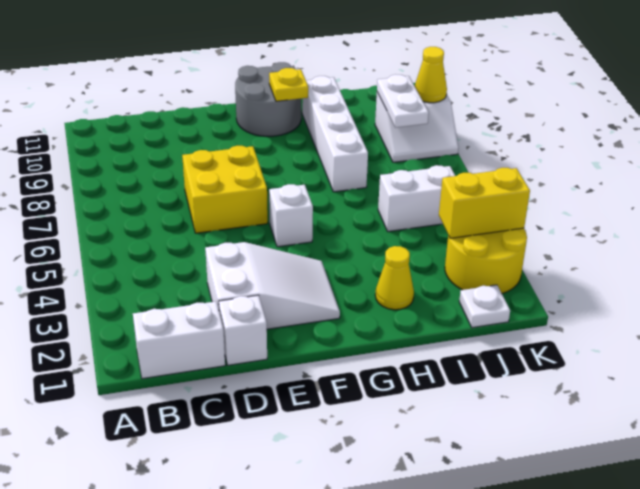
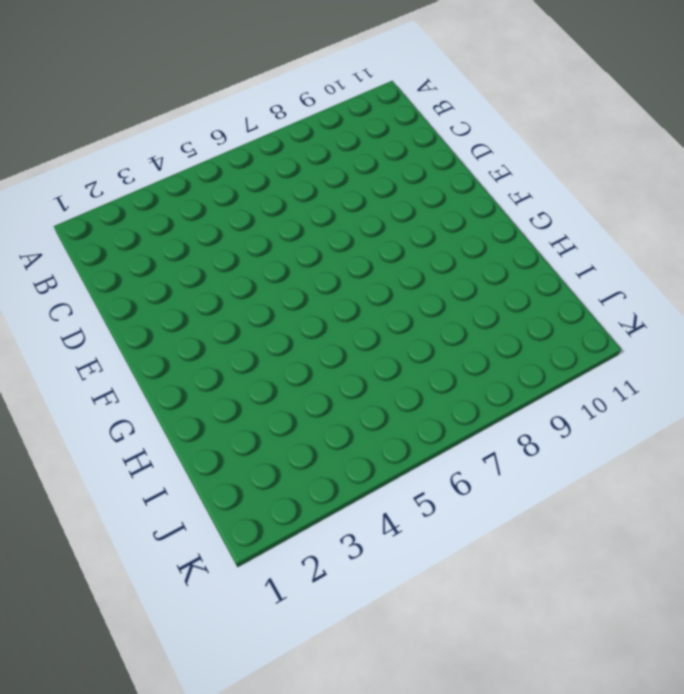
none -> white 1x2 brick [133,301,225,379]
none -> white 1x1 brick [219,295,267,365]
none -> white 2x3 slope [205,242,340,329]

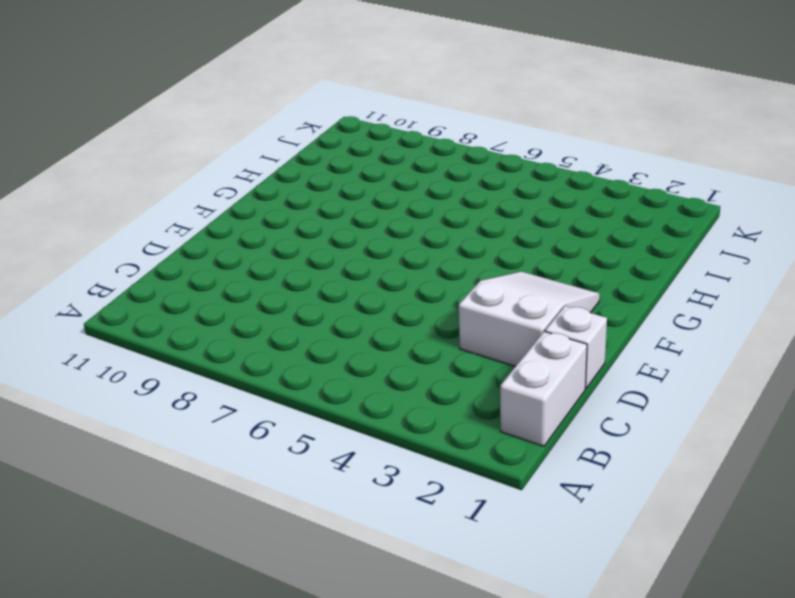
none -> yellow 2x2 brick [182,146,268,233]
none -> white 1x1 brick [269,184,313,247]
none -> grey 2x2 round brick [235,62,302,136]

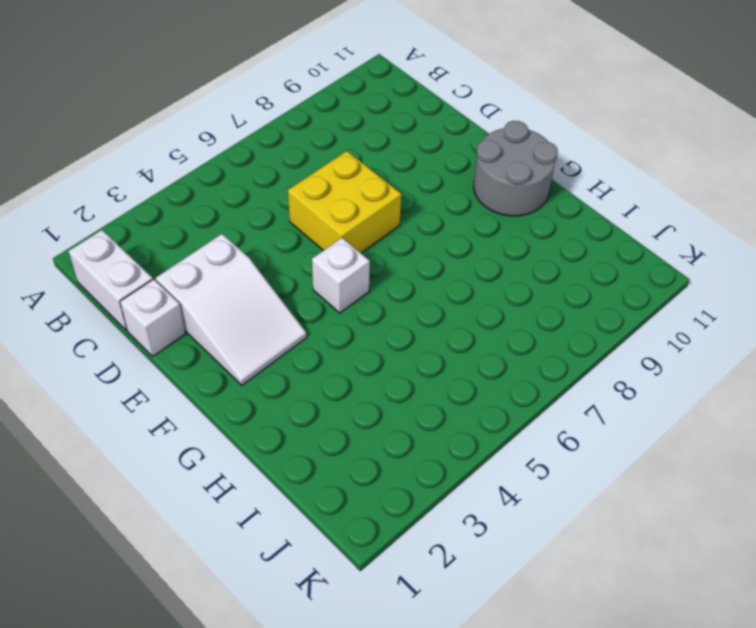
none -> yellow 1x1 cone [375,246,414,310]
none -> white 1x4 brick [302,76,368,192]
none -> white 1x2 brick [378,165,455,232]

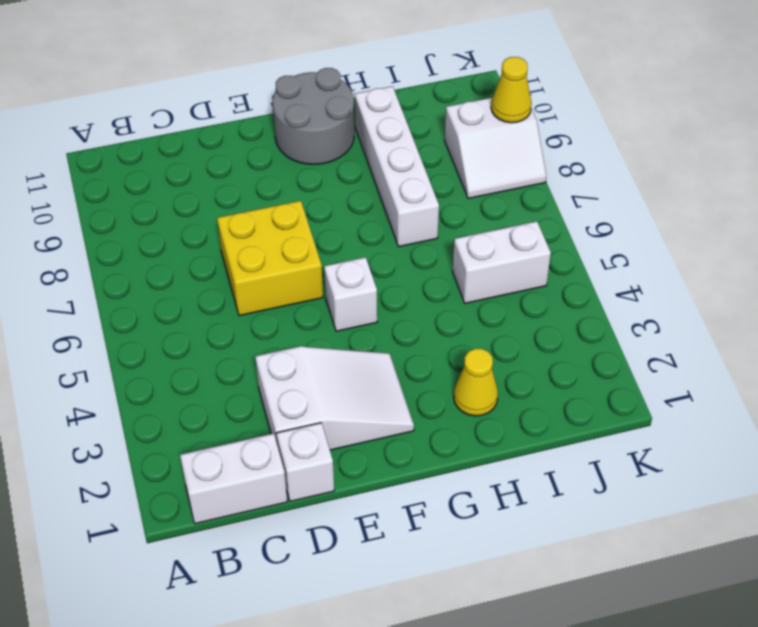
none -> white 1x1 plate [459,285,510,328]
none -> yellow 2x2 round brick [445,228,527,293]
none -> yellow 1x1 plate [269,68,308,101]

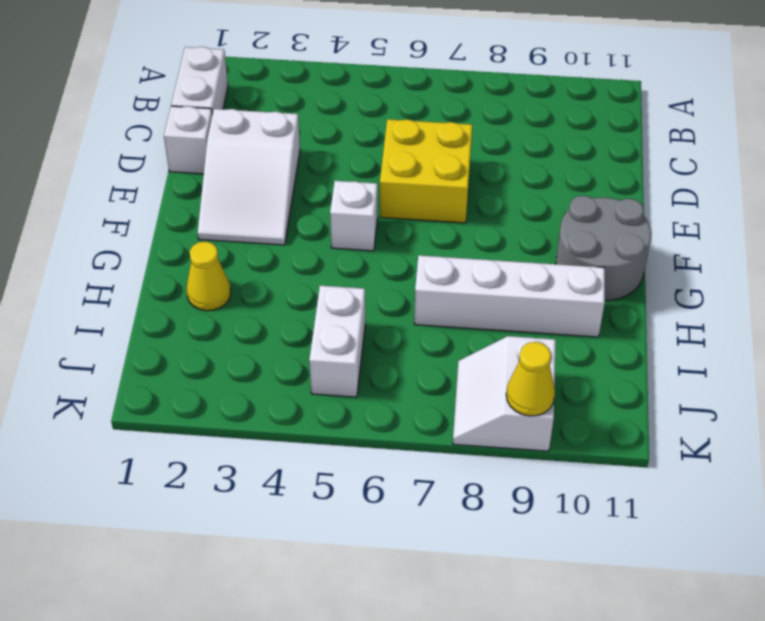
none -> white 1x1 plate [459,285,510,328]
none -> yellow 2x2 round brick [445,228,527,293]
none -> yellow 1x1 plate [269,68,308,101]

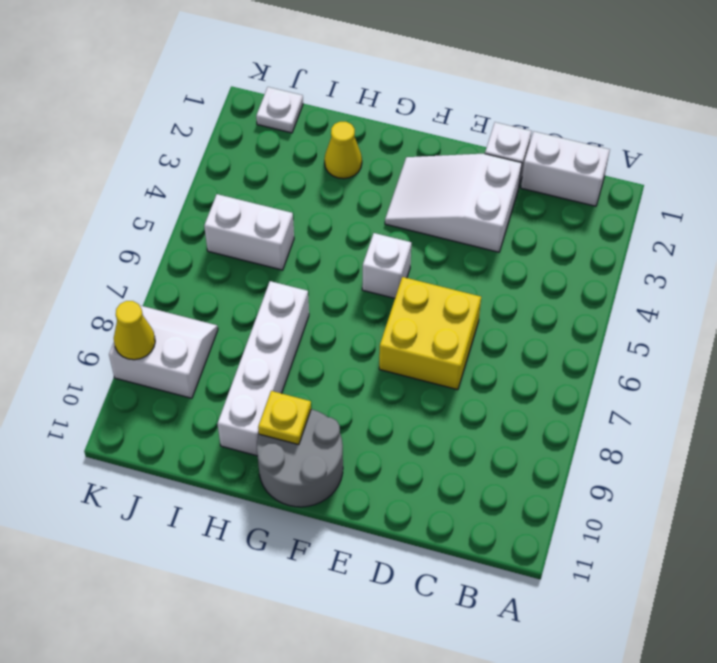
none -> yellow 2x2 round brick [445,228,527,293]
none -> yellow 1x2 brick [439,168,530,238]
none -> white 1x2 plate [377,75,429,128]

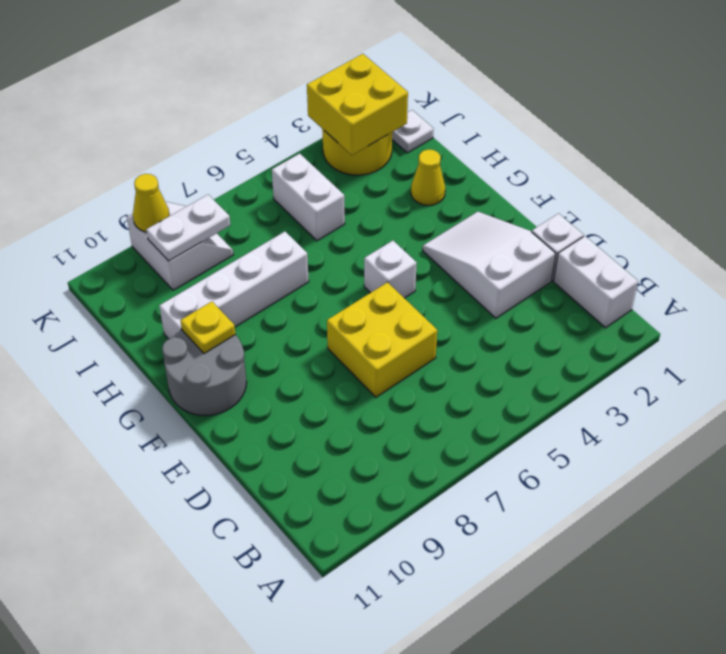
yellow 2x2 brick [307,54,408,155] -> yellow 1x2 brick [439,168,530,238]

